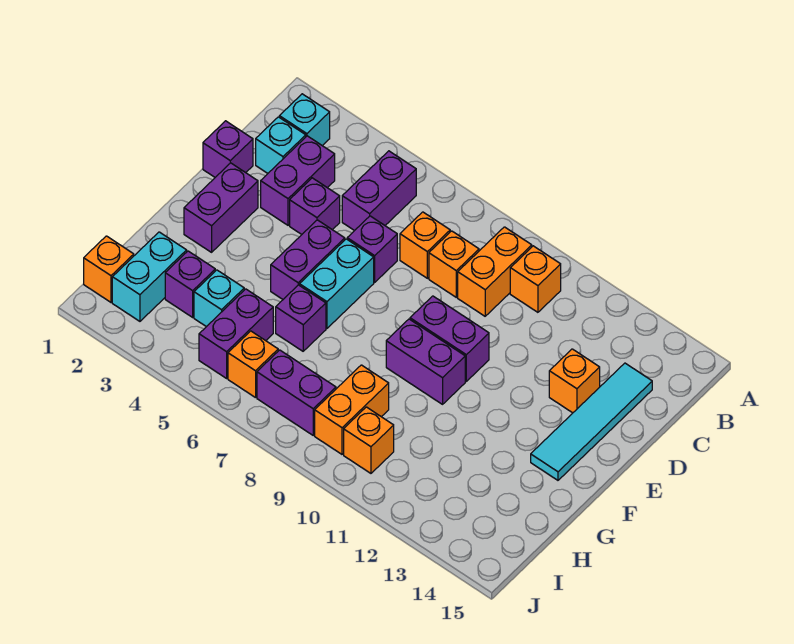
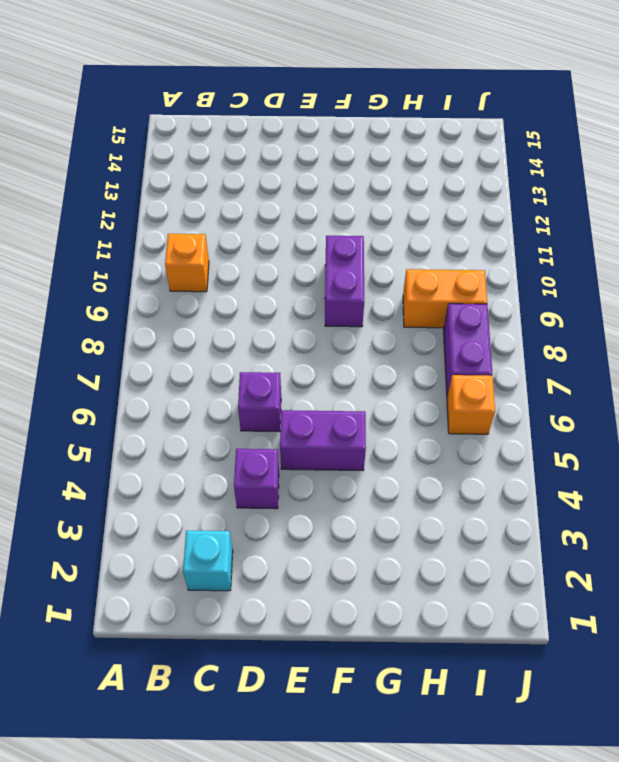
none -> cyan 1x1 brick [279,94,330,146]
none -> purple 1x2 brick [342,151,416,231]
none -> orange 1x2 brick [458,227,532,316]

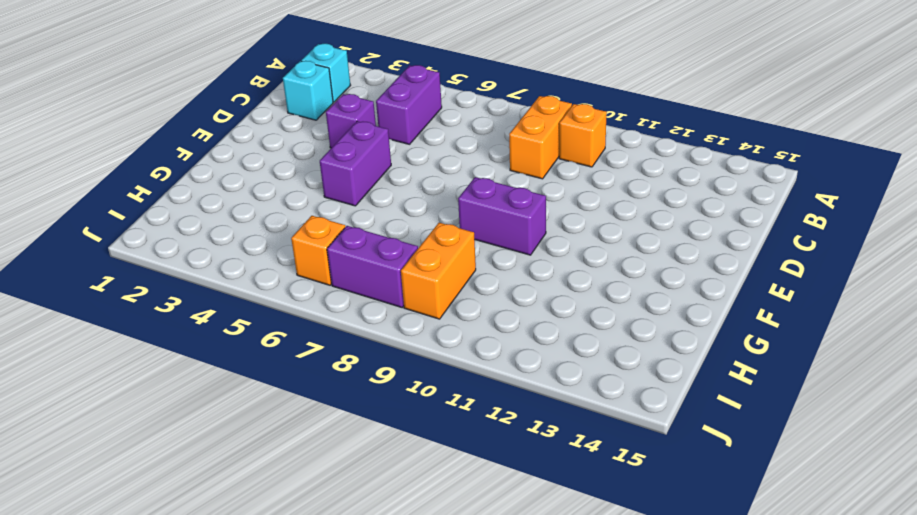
none -> purple 1x2 brick [261,136,335,225]
none -> orange 1x1 brick [400,212,450,278]
none -> orange 1x1 brick [429,231,479,297]

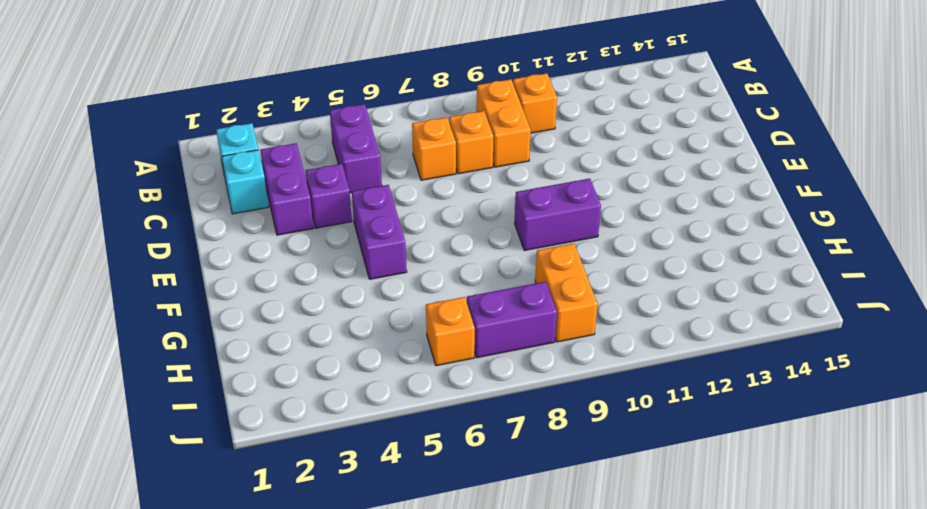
none -> cyan 1x4 tile [531,363,652,480]
none -> purple 1x1 brick [203,121,253,177]
none -> purple 1x1 brick [347,216,397,282]

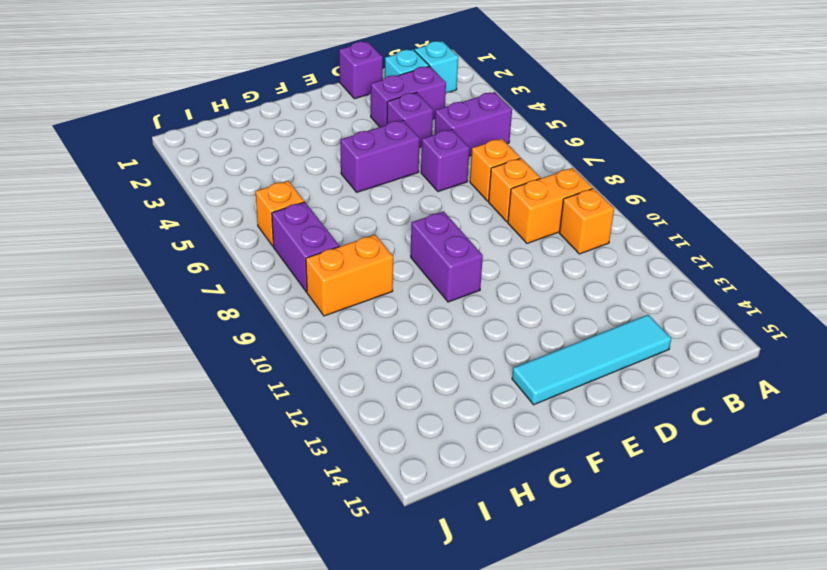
none -> orange 1x1 brick [549,349,600,413]
none -> purple 1x2 brick [184,163,258,252]
none -> cyan 1x2 brick [300,239,374,328]

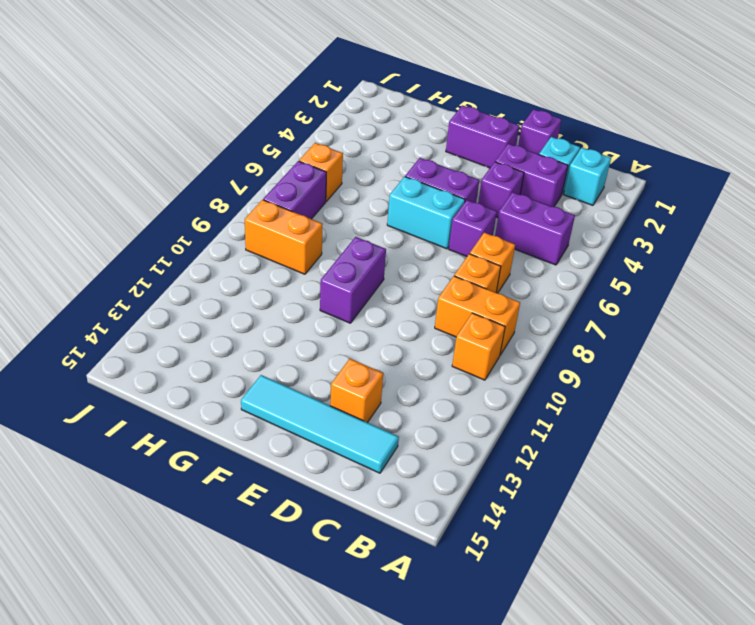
none -> purple 1x2 brick [410,296,489,381]
none -> purple 1x1 brick [276,285,326,351]
none -> cyan 1x2 brick [112,232,187,321]

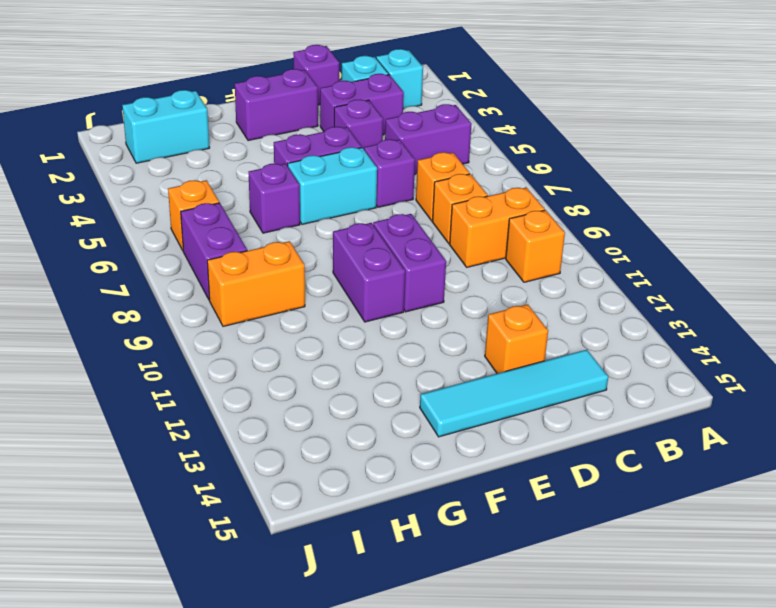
none -> purple 1x1 brick [165,251,215,317]
none -> cyan 1x1 brick [194,270,244,327]
none -> purple 1x2 brick [199,289,273,378]

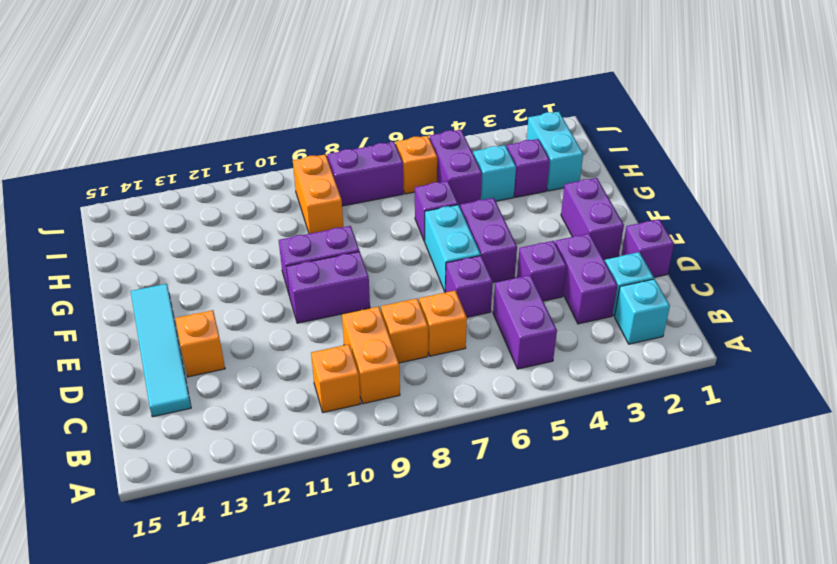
none -> orange 1x1 brick [84,236,134,302]
none -> orange 1x1 brick [344,407,394,473]

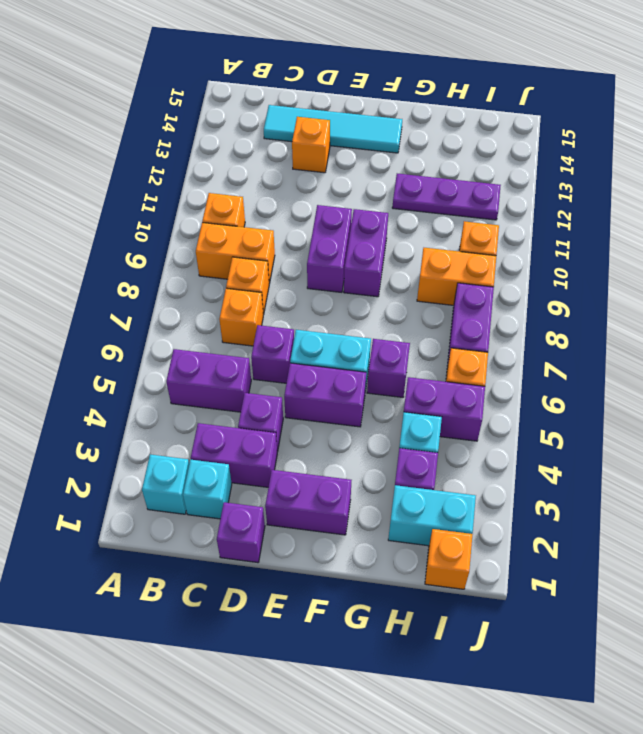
purple 1x3 plate [392,174,501,220] -> none

